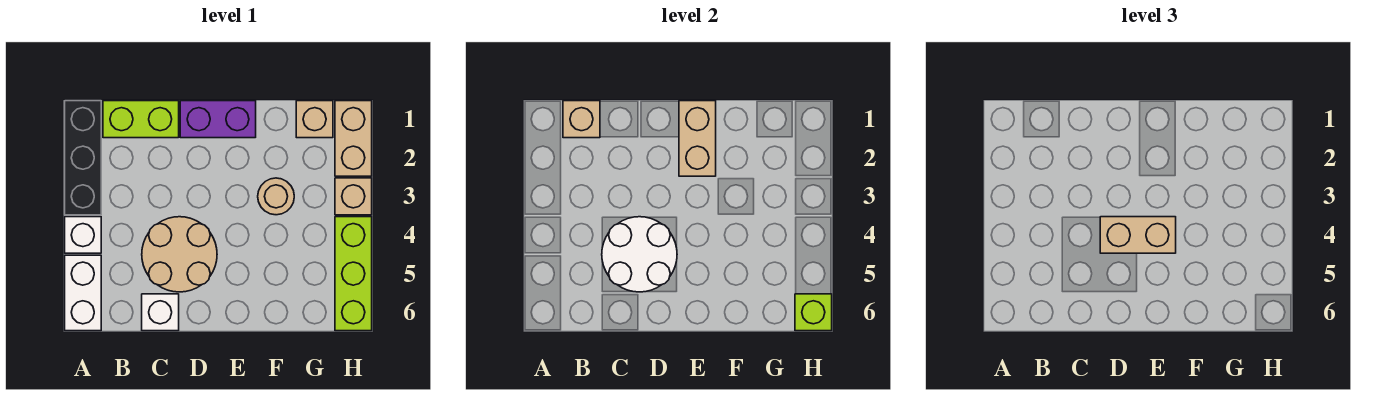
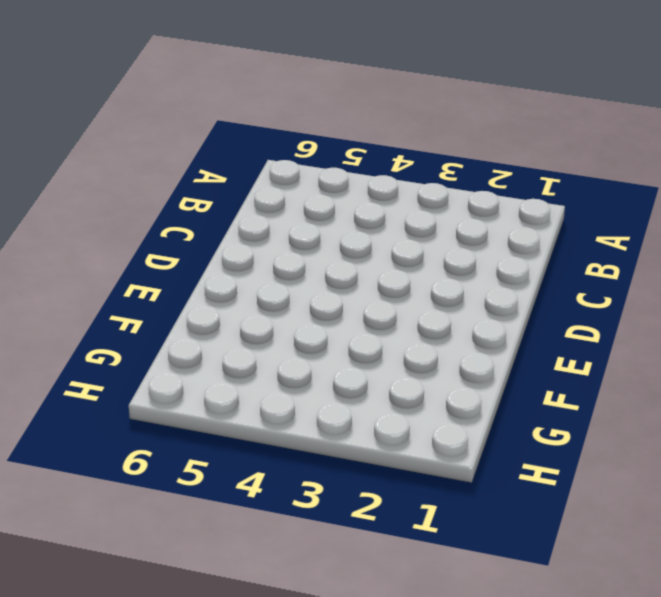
none -> black 1x3 brick [65,101,101,215]
none -> white 1x1 brick [65,217,101,253]
none -> white 1x2 brick [65,255,101,331]

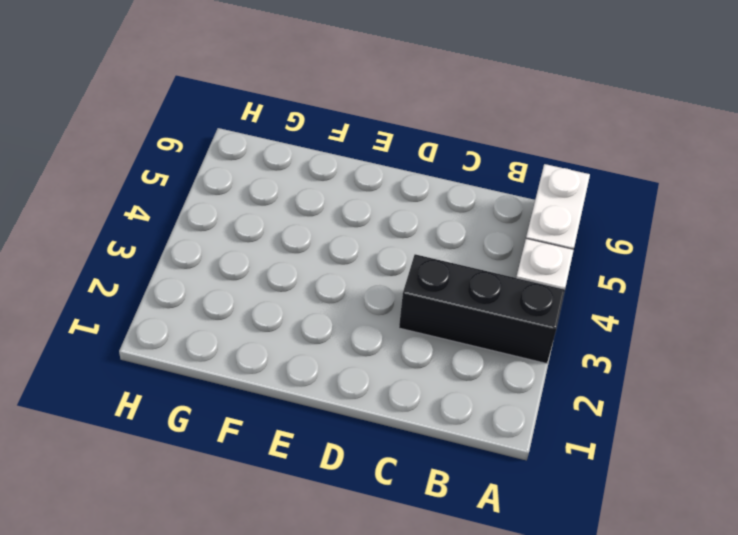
black 1x3 brick [399,254,565,364] -> black 1x3 brick turned to [65,101,101,215]
none -> lime 1x2 brick [103,101,179,138]
none -> tan 2x2 round brick [142,217,217,292]
none -> white 1x1 brick [142,294,179,331]

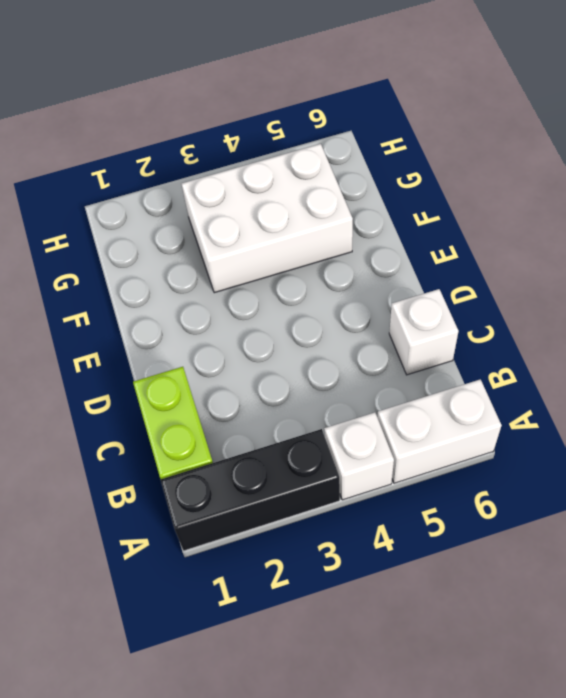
white 2x3 brick [182,144,353,293] -> tan 1x1 round brick [258,178,294,215]
none -> tan 2x2 round brick [142,217,217,292]
none -> purple 1x2 brick [180,101,256,138]
none -> tan 1x1 brick [296,101,333,138]

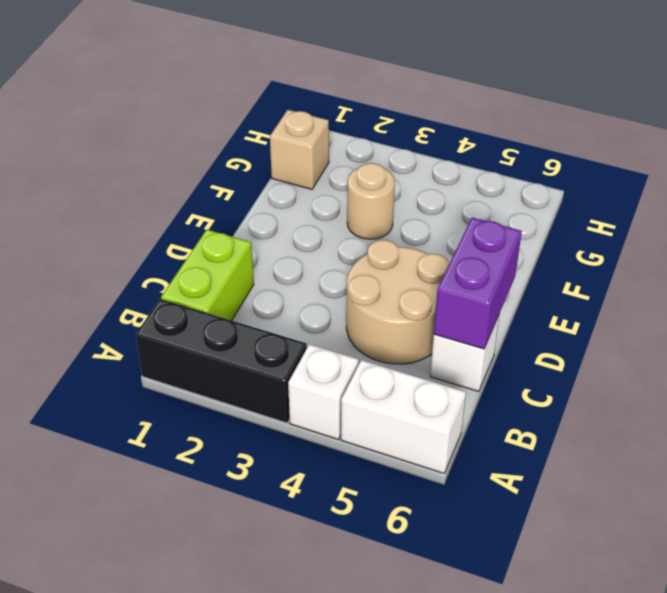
purple 1x2 brick [434,218,522,349] -> purple 1x2 brick moved to [180,101,256,138]
none -> tan 1x2 brick [335,101,372,176]
none -> tan 1x1 brick [335,178,372,215]
none -> lime 1x3 brick [335,217,372,331]

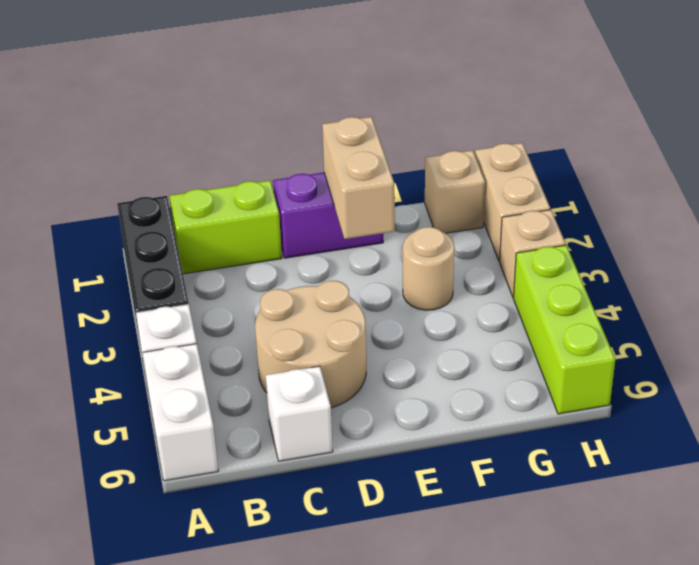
none -> tan 1x1 brick [563,101,600,138]
none -> white 2x2 round brick [602,217,677,292]
none -> lime 1x1 brick [795,294,832,331]

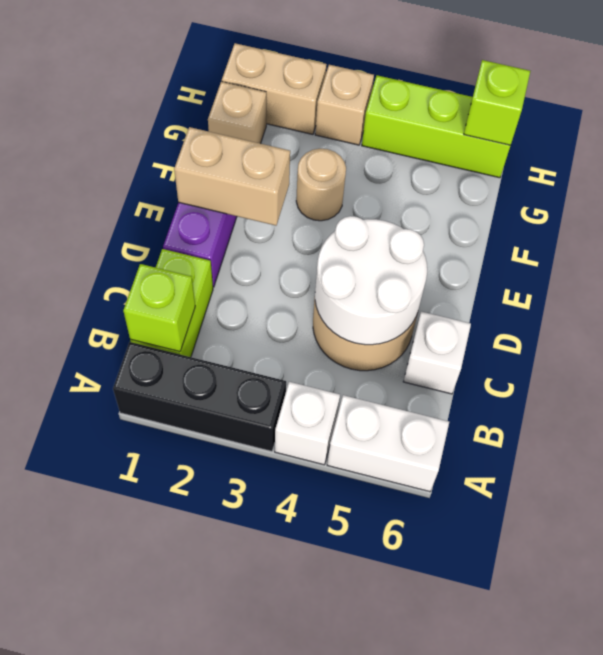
lime 1x1 brick [123,264,195,352] -> tan 1x1 brick [563,101,600,138]
none -> tan 1x2 brick [1100,217,1176,253]

